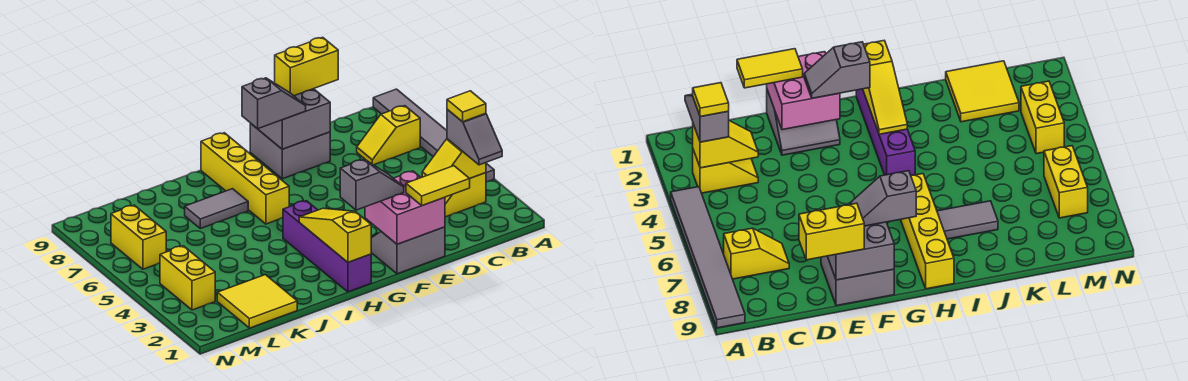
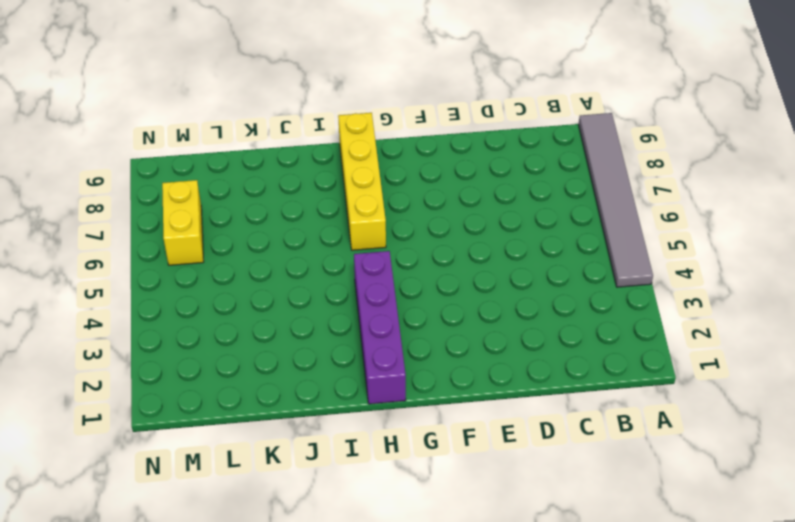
none -> yellow 1x2 slope [445,173,486,217]
none -> yellow 1x2 slope [357,106,420,165]
none -> grey 2x2 slope [371,227,445,274]

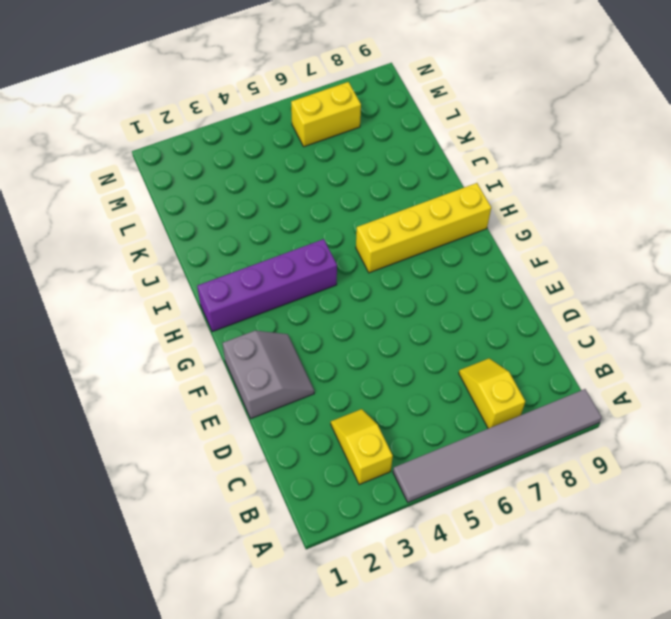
none -> grey 2x2 brick [250,123,330,179]
none -> grey 1x2 tile [185,189,248,229]
none -> yellow 2x2 tile [217,275,297,328]

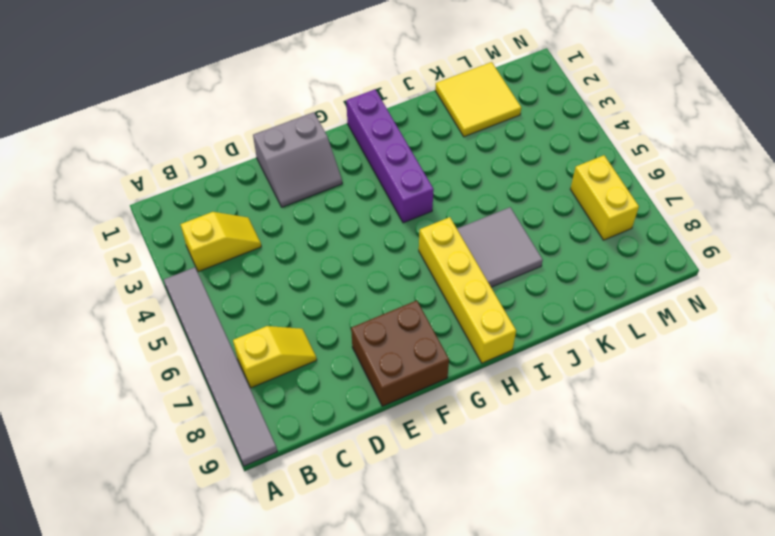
brown 2x2 brick [351,300,449,406] -> grey 2x2 brick [250,123,330,179]
grey 2x2 tile [457,207,543,287] -> grey 1x2 tile [185,189,248,229]
none -> yellow 1x2 brick [160,246,215,310]
none -> yellow 1x2 slope [422,139,486,178]
none -> pink 2x2 brick [365,171,445,244]

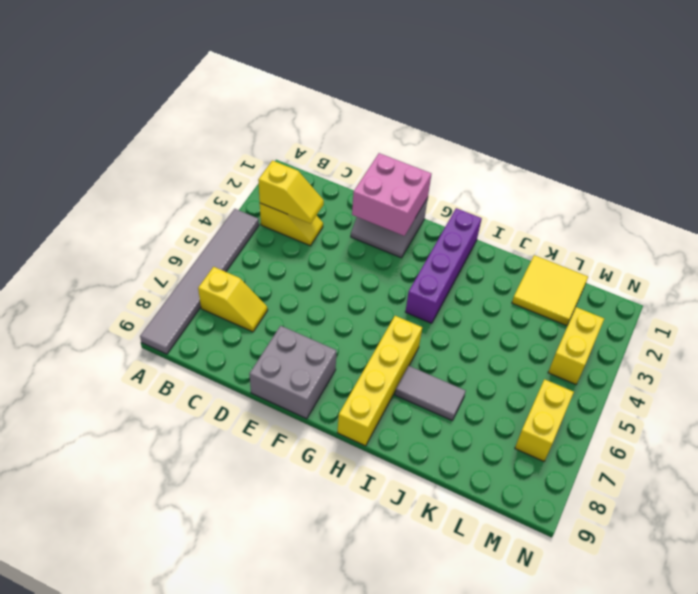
none -> grey 2x2 brick [253,89,330,149]
none -> yellow 1x3 slope [299,208,371,262]
none -> grey 1x2 slope [447,110,502,165]

